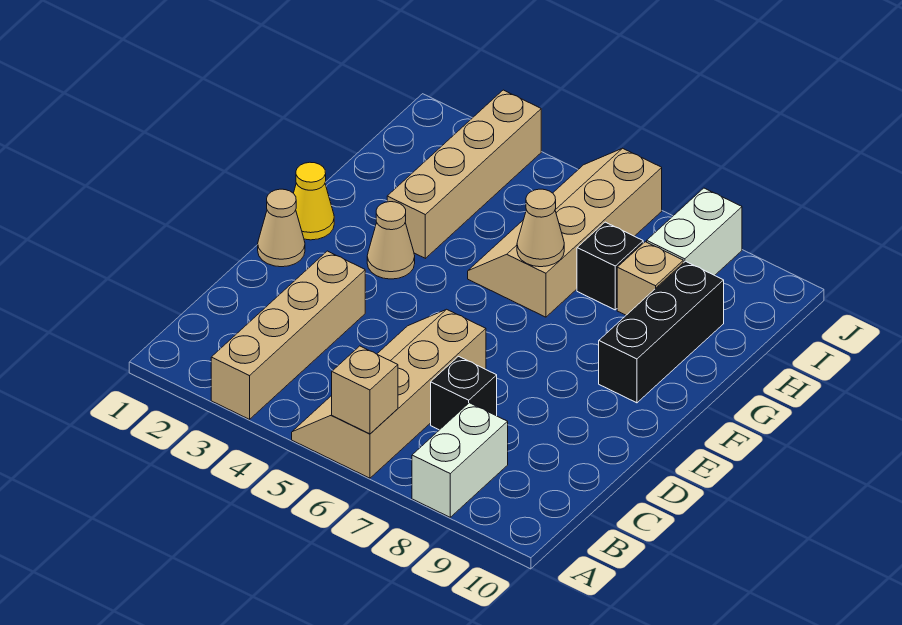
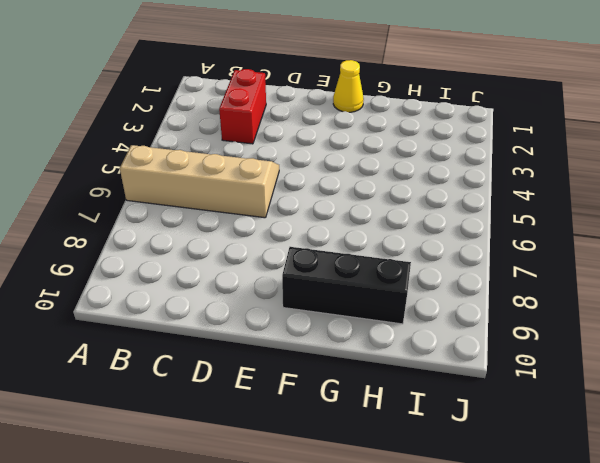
red 1x2 brick [219,69,266,144] -> tan 1x4 brick [211,251,365,419]
none -> white 1x2 brick [412,403,508,517]
none -> black 1x1 brick [431,356,497,430]
none -> tan 1x1 cone [258,189,305,267]

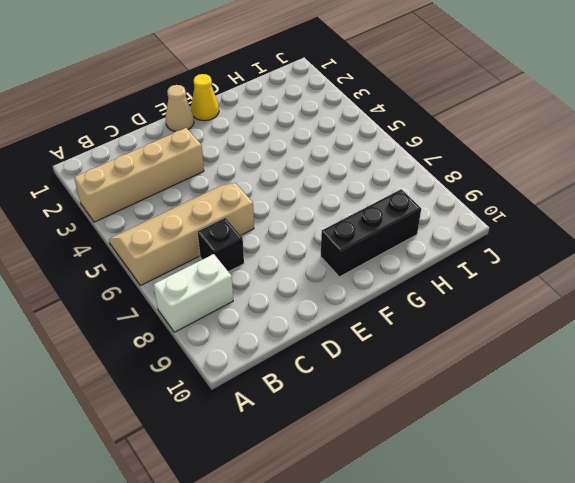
none -> tan 1x1 cone [367,202,415,279]
none -> tan 1x4 brick [387,90,541,258]
none -> tan 2x4 slope [468,148,662,317]

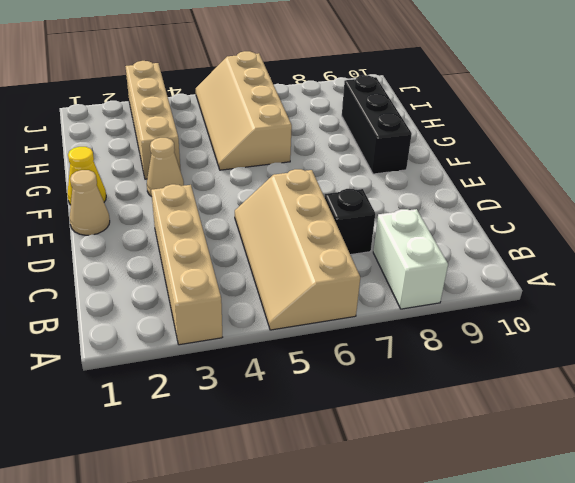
none -> black 1x1 brick [577,222,643,310]
none -> tan 1x1 brick [617,242,683,315]
none -> white 1x2 brick [647,188,742,275]

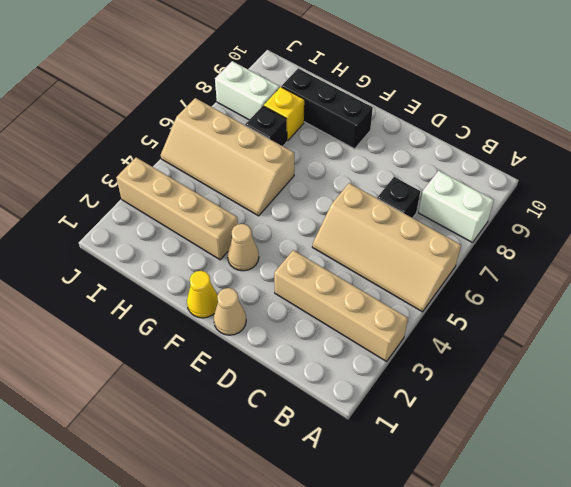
yellow 1x1 brick [264,87,304,141] -> tan 1x1 brick [617,242,683,315]
none -> tan 1x1 brick [332,346,398,434]
none -> tan 1x1 cone [517,189,564,267]

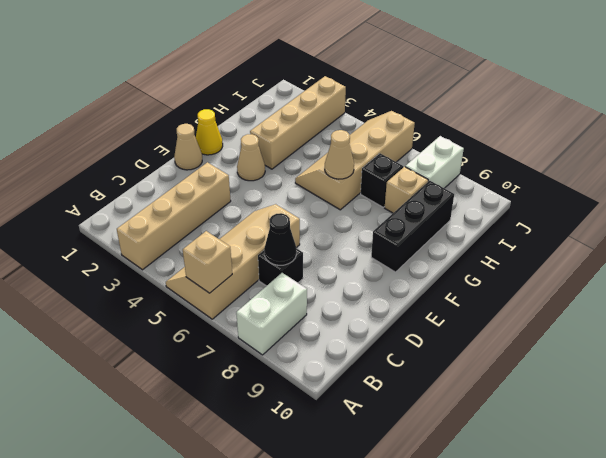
black 1x1 cone [264,213,296,265] -> none

